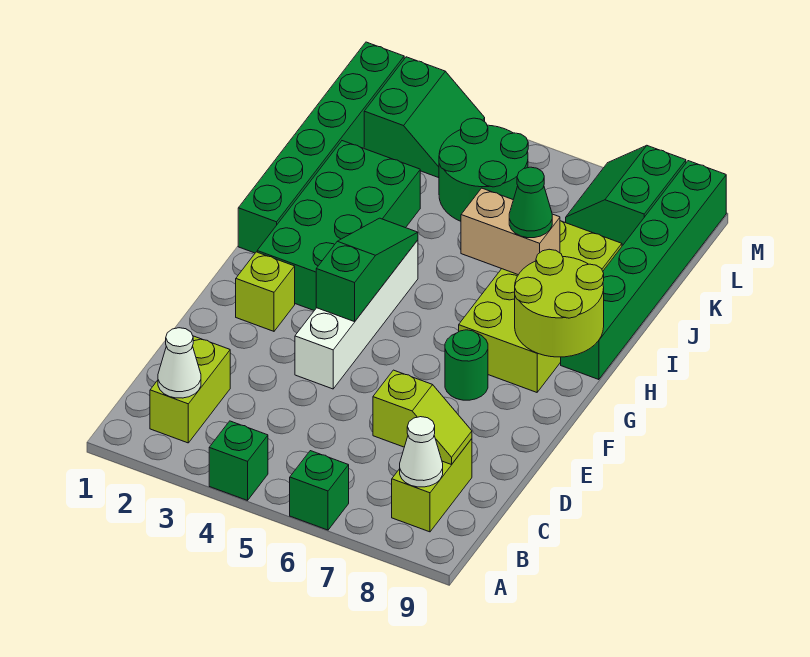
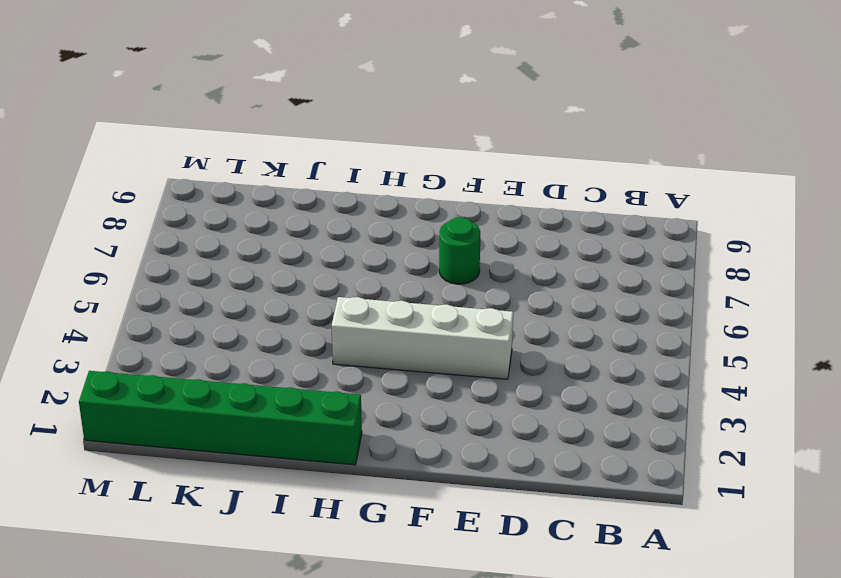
none -> green 1x1 brick [209,421,268,500]
none -> green 1x1 brick [290,451,349,530]
none -> lime 1x2 brick [150,336,230,443]

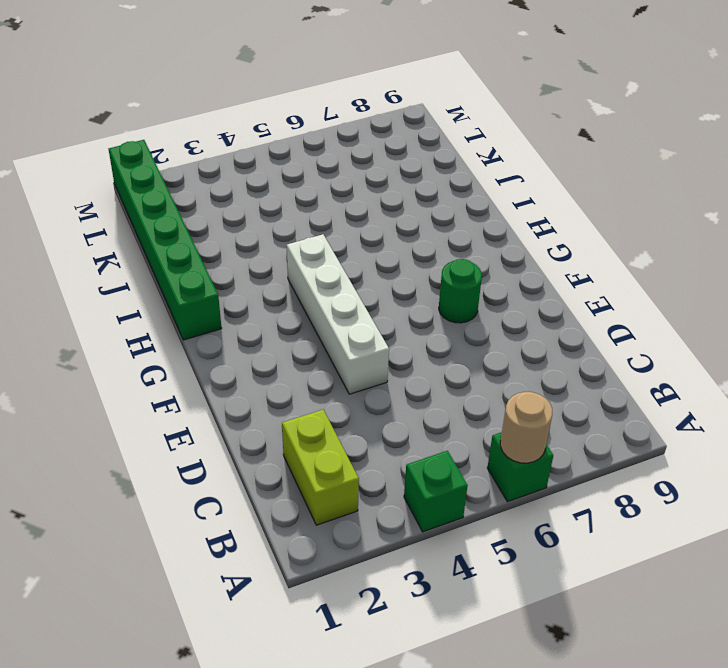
tan 1x1 round brick [500,392,552,463] -> none
none -> lime 1x2 brick [392,439,472,532]
none -> lime 1x1 brick [236,252,295,331]
none -> green 2x4 brick [257,141,420,310]

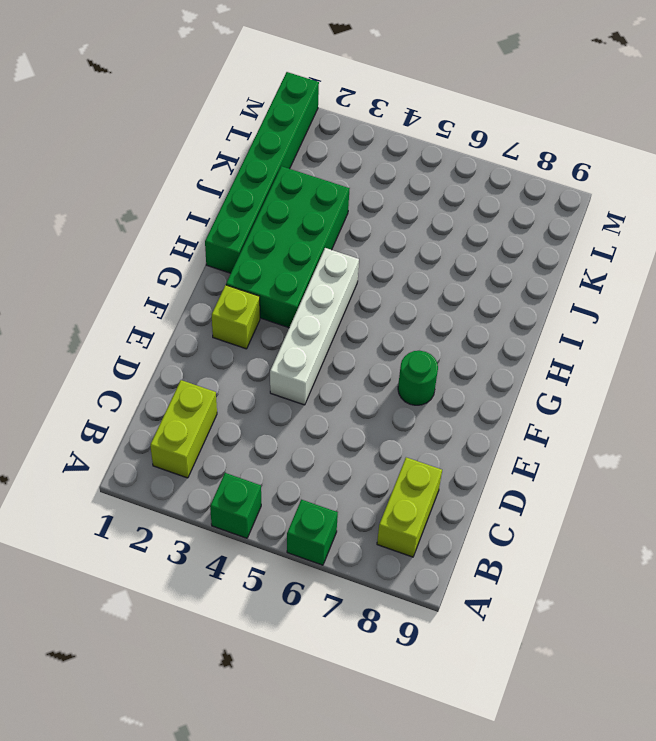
none -> lime 2x4 brick [459,221,622,392]
none -> green 1x6 brick [561,161,726,380]
none -> green 2x2 round brick [439,118,528,221]

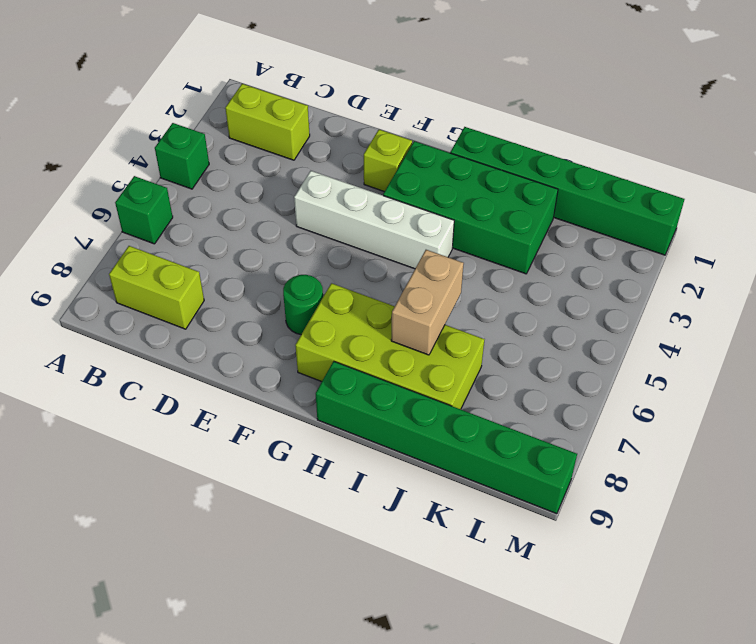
none -> green 2x2 round brick [439,118,528,221]
none -> green 2x2 slope [364,57,485,178]
none -> green 2x2 slope [566,146,686,245]

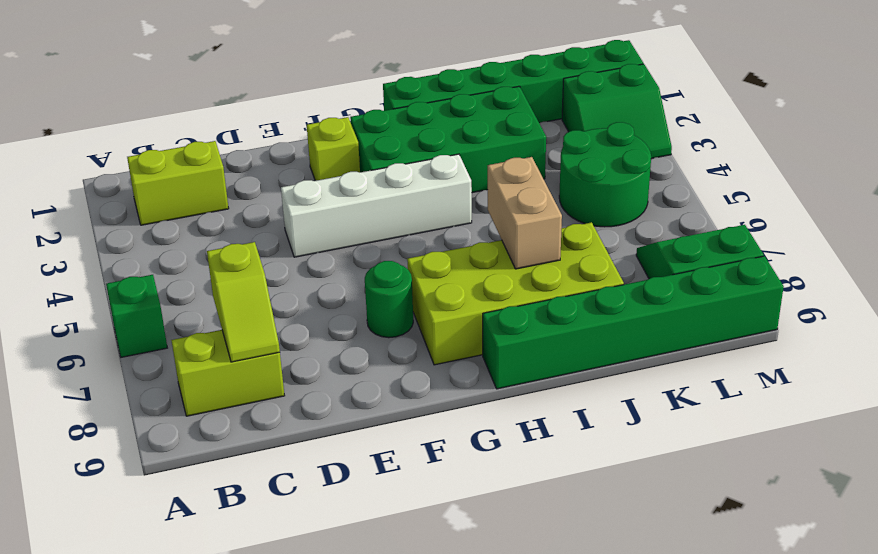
none -> green 1x1 brick [209,421,268,500]
none -> white 1x1 cone [158,328,201,398]
none -> white 1x1 cone [400,417,443,487]

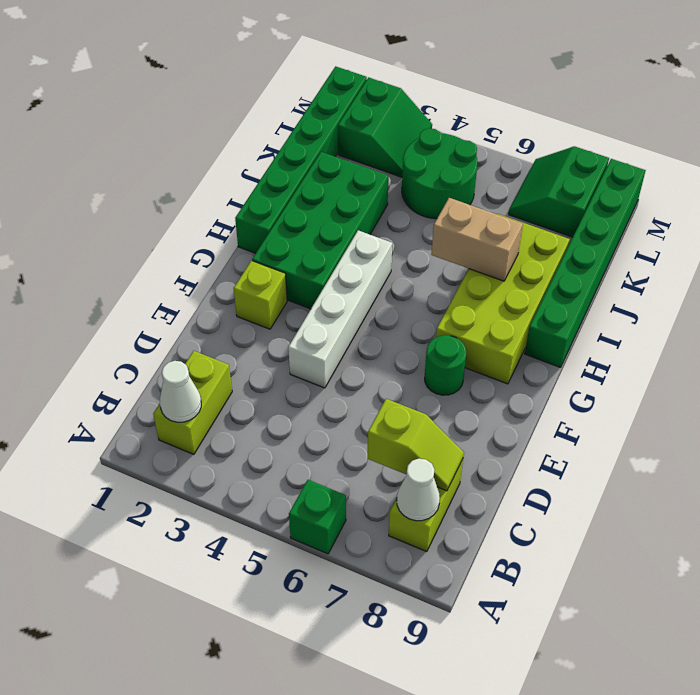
none -> green 1x1 brick [209,421,268,500]
none -> green 1x3 slope [316,218,418,322]
none -> lime 2x2 round brick [515,249,604,357]

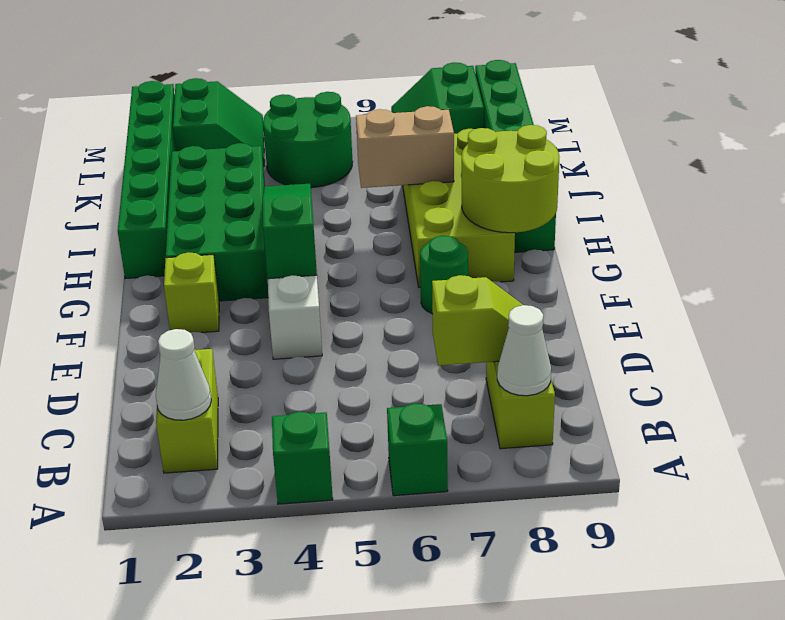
none -> green 1x1 cone [509,167,552,238]

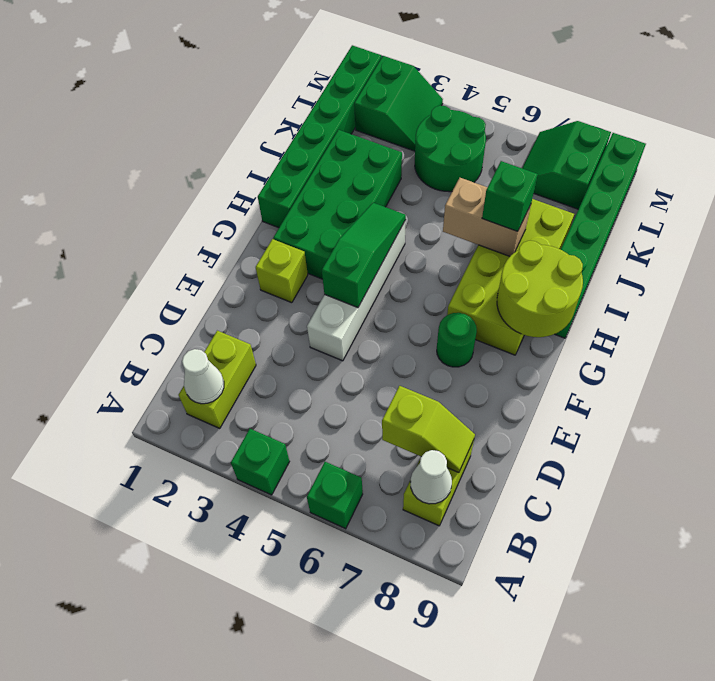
green 1x1 brick [482,161,538,231] -> green 1x1 cone [509,167,552,238]

